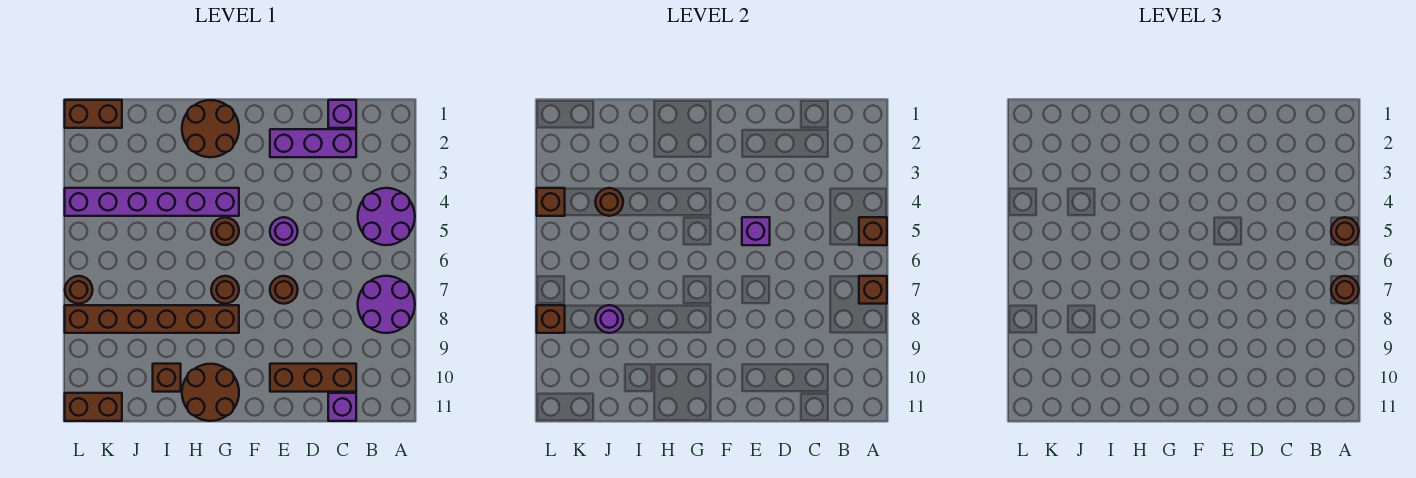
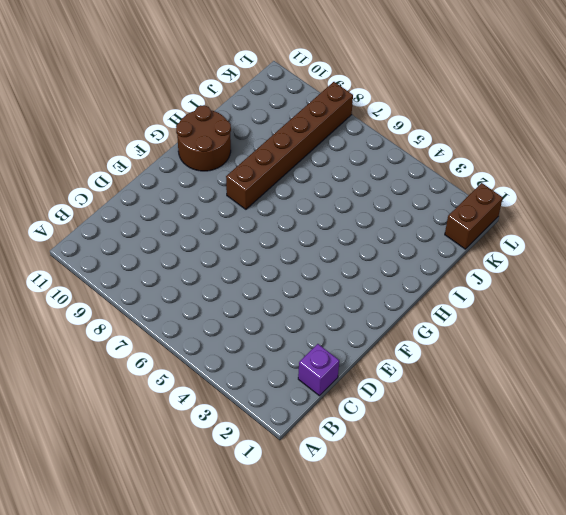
none -> purple 2x2 round brick [358,188,415,245]
none -> purple 2x2 round brick [358,276,415,333]
none -> purple 1x3 brick [270,129,356,157]

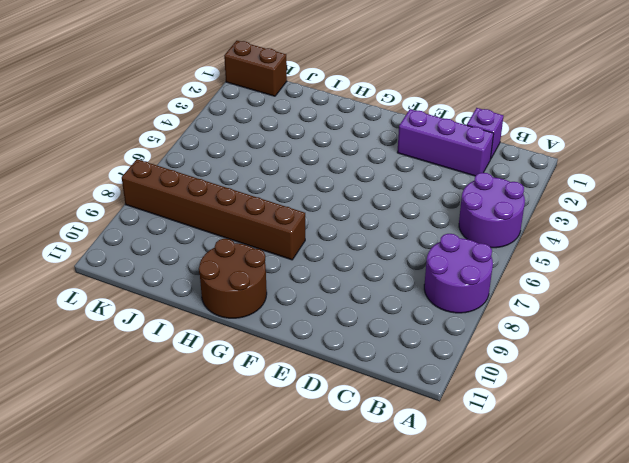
none -> brown 1x3 brick [270,364,356,392]
none -> purple 1x1 brick [328,393,356,421]
none -> purple 1x1 round brick [270,217,298,245]

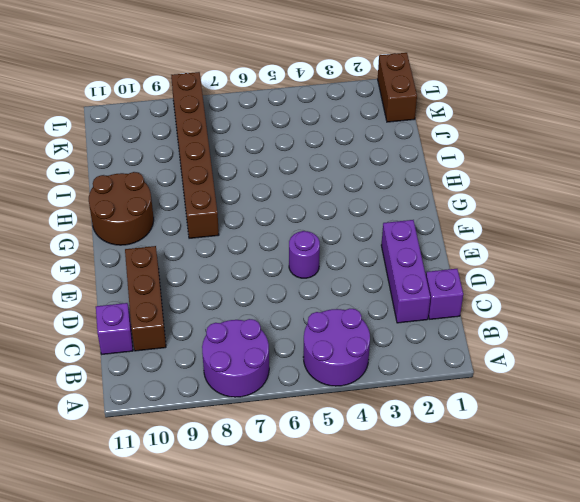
none -> brown 1x1 round brick [270,276,298,304]
none -> brown 2x2 round brick [182,100,239,157]
none -> purple 1x6 brick [65,188,239,216]

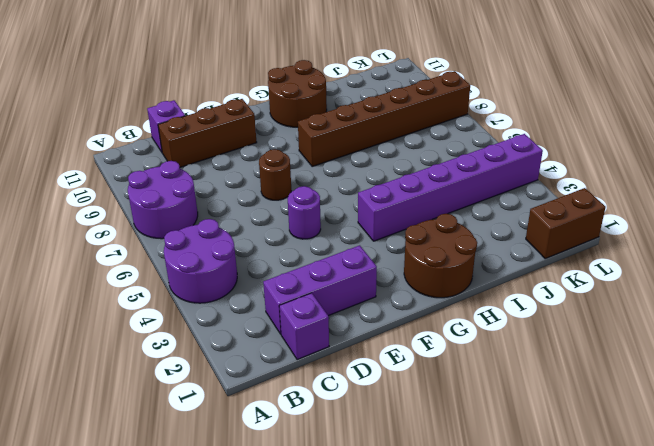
none -> brown 1x1 round brick [211,217,239,245]
none -> brown 1x1 round brick [211,276,239,304]
none -> brown 1x1 brick [153,364,181,392]

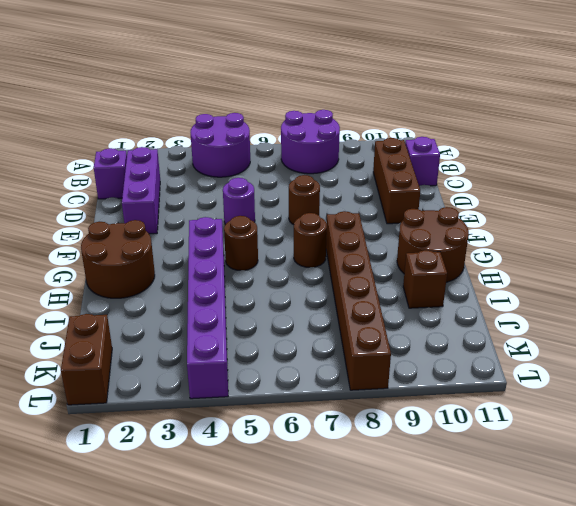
none -> brown 1x2 brick [65,393,122,421]
none -> brown 1x1 round brick [65,276,93,304]
none -> brown 1x1 brick [859,217,887,245]

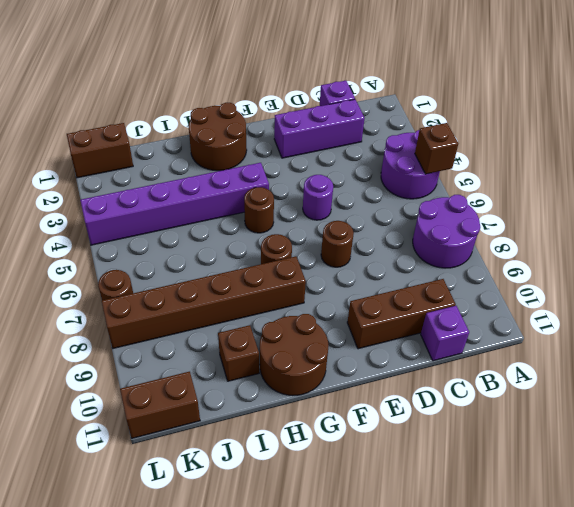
none -> brown 1x1 brick [859,276,887,304]
none -> purple 1x1 brick [742,217,770,245]
none -> brown 1x1 round brick [595,188,623,216]

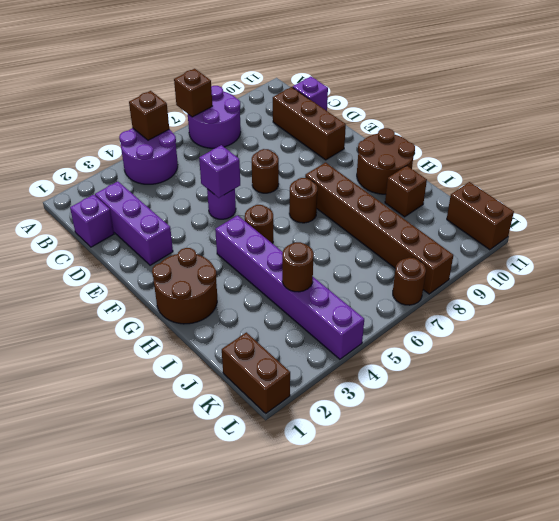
none -> purple 1x1 round brick [595,305,623,333]
none -> brown 1x1 brick [537,188,565,216]
none -> brown 1x1 brick [537,305,565,333]

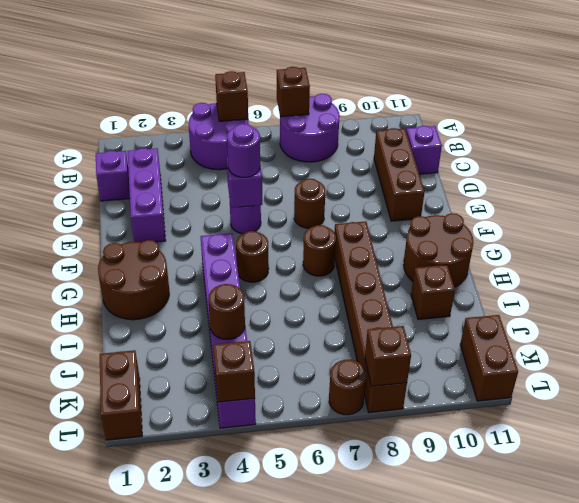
purple 1x1 round brick [227,124,260,177] -> purple 1x1 round brick moved to [595,305,623,333]
none -> brown 1x1 round brick [1331,217,1359,245]
none -> brown 1x1 round brick [1331,276,1359,304]

